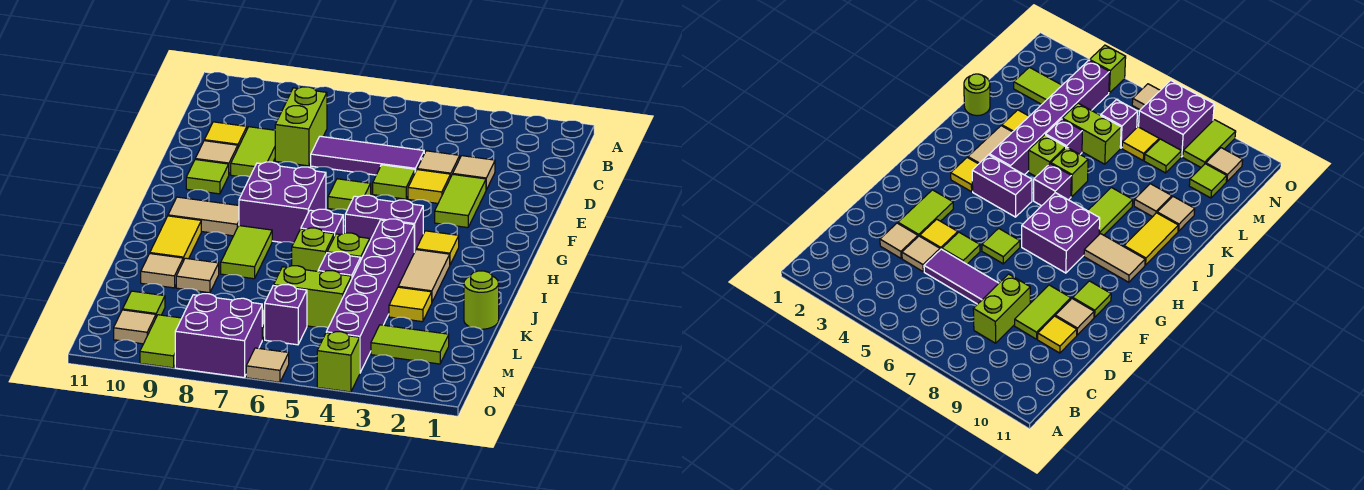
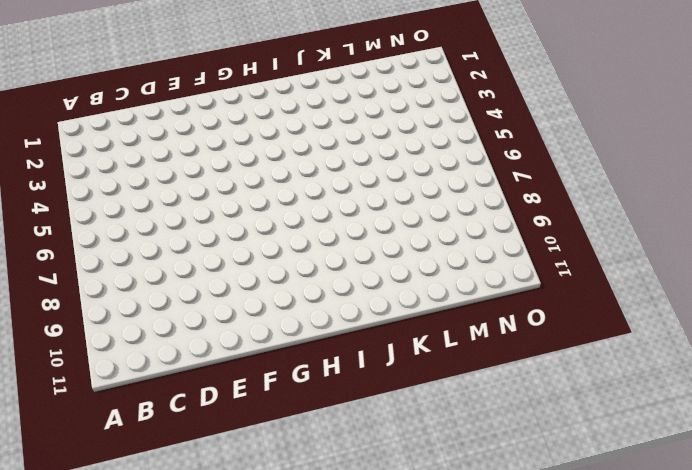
none -> lime 1x2 brick [275,87,327,166]
none -> tan 1x1 tile [453,156,495,190]
none -> tan 1x1 tile [417,151,460,176]
none -> purple 1x3 tile [311,136,424,175]

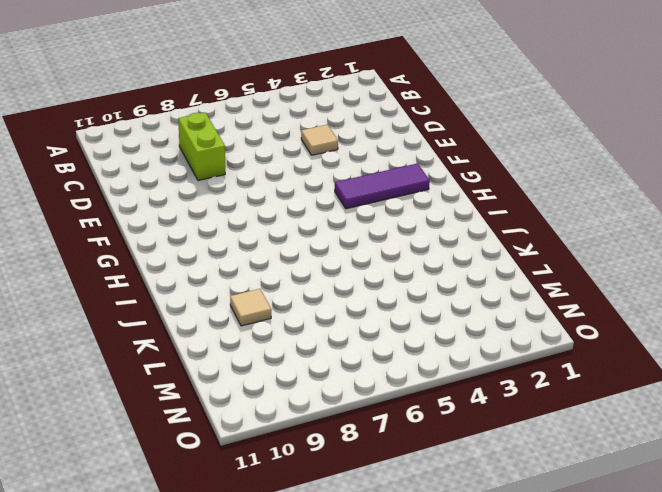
purple 1x3 tile [335,163,430,209] -> purple 1x3 tile moved to [311,136,424,175]
none -> tan 1x1 tile [453,156,495,190]
none -> lime 1x2 tile [231,127,275,177]
none -> yellow 1x1 tile [204,122,247,147]
none -> lime 1x2 tile [435,174,486,228]

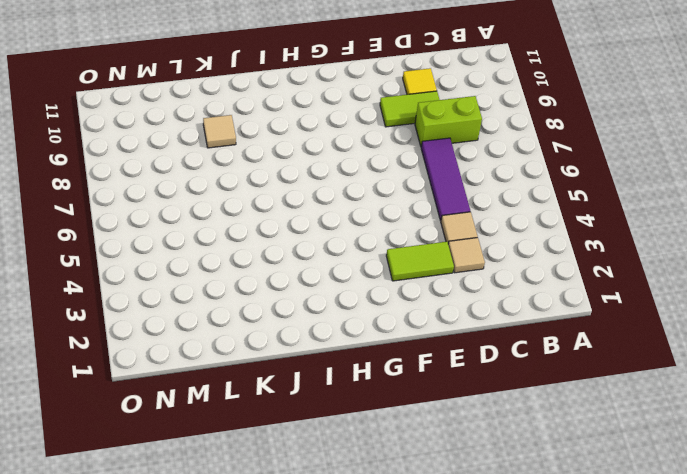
none -> yellow 1x1 tile [408,170,451,203]
none -> lime 1x1 tile [373,165,415,199]
none -> tan 1x1 tile [195,141,238,174]
none -> lime 1x1 tile [328,179,371,210]

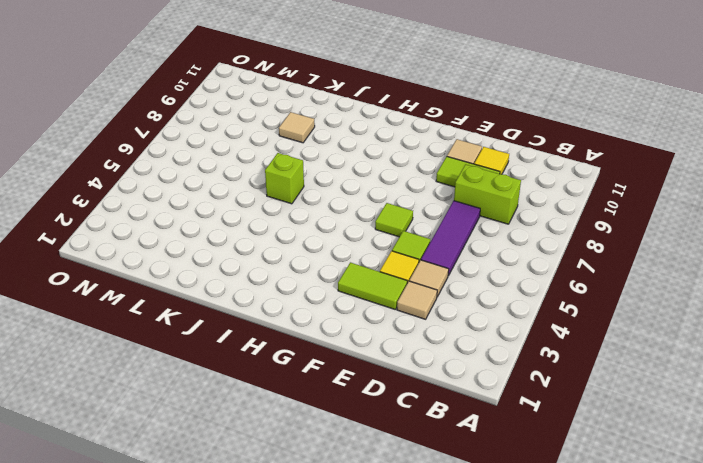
none -> lime 1x1 tile [186,160,229,194]
none -> purple 2x2 brick [239,162,326,243]
none -> yellow 1x1 tile [416,231,459,265]
none -> purple 1x2 brick [345,195,423,252]

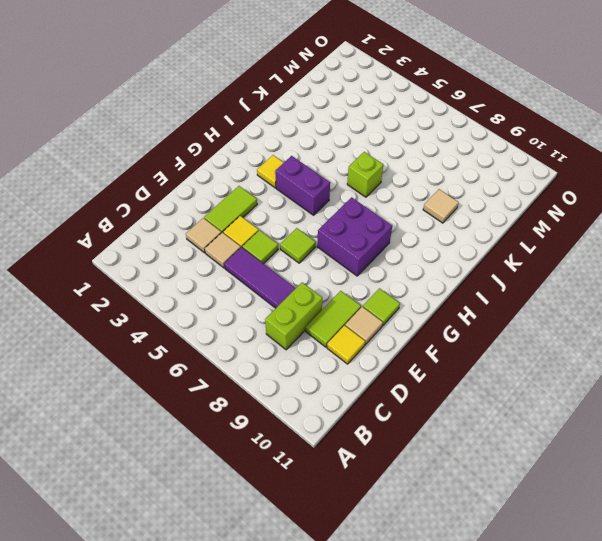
none -> tan 1x2 tile [168,197,239,236]
none -> tan 1x2 tile [398,250,450,302]
none -> purple 1x6 brick [326,219,414,373]
none -> purple 1x1 brick [301,209,343,236]

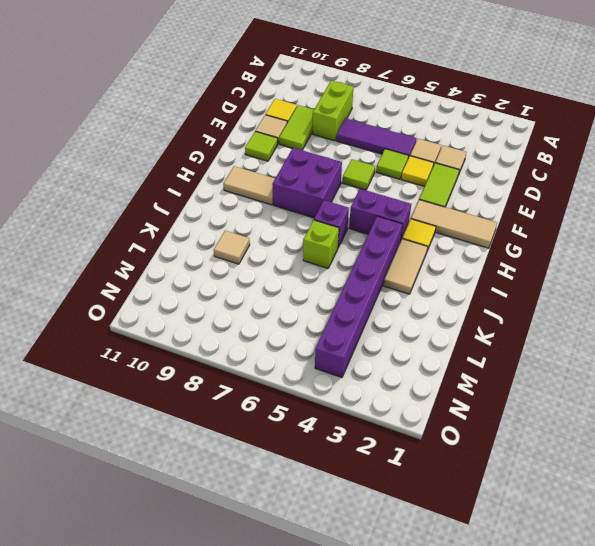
tan 1x3 tile [411,200,497,248] -> none
none -> lime 1x2 tile [221,226,272,279]
none -> yellow 1x2 tile [150,216,201,261]
none -> lime 1x1 brick [327,233,370,259]
none -> lime 1x1 round brick [464,271,499,329]

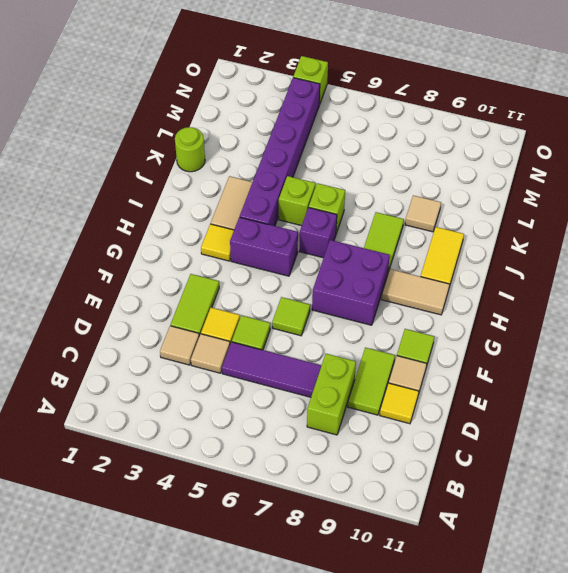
none -> yellow 1x1 tile [389,287,432,322]
none -> purple 1x1 brick [318,252,361,279]
none -> tan 1x1 tile [141,254,183,288]
none -> lime 1x2 brick [274,266,351,328]

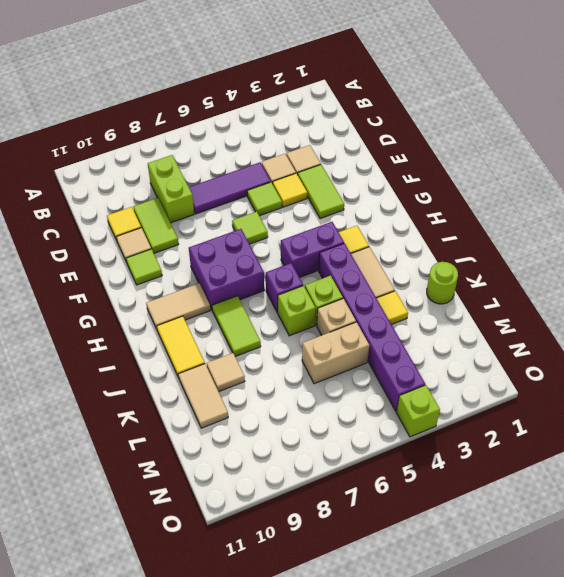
tan 1x1 brick [317,299,356,335] -> purple 1x1 brick [318,252,361,279]
tan 1x2 tile [178,364,228,428] -> tan 1x1 tile [141,254,183,288]
tan 1x2 brick [302,322,369,384] -> lime 1x2 brick [274,266,351,328]
none -> lime 1x2 tile [371,325,449,364]
none -> purple 1x1 brick [265,285,307,345]
none -> yellow 1x1 tile [1122,127,1159,160]
none -> lime 1x1 tile [1144,139,1181,173]

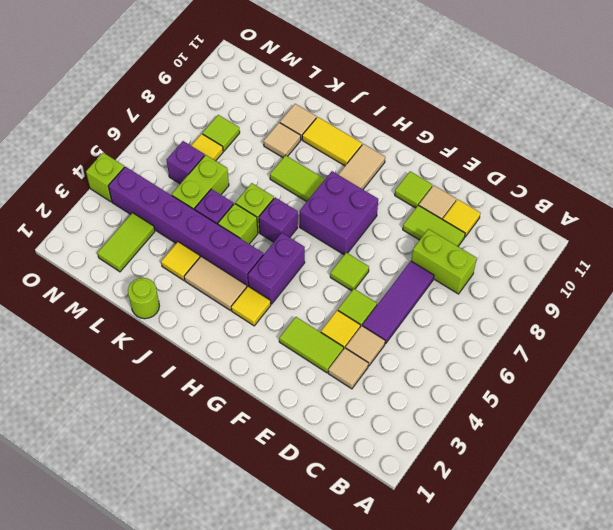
none -> lime 1x1 tile [123,291,165,317]
none -> purple 2x2 brick [175,294,262,378]
none -> lime 1x2 tile [140,315,182,368]
none -> tan 1x1 tile [114,310,156,344]

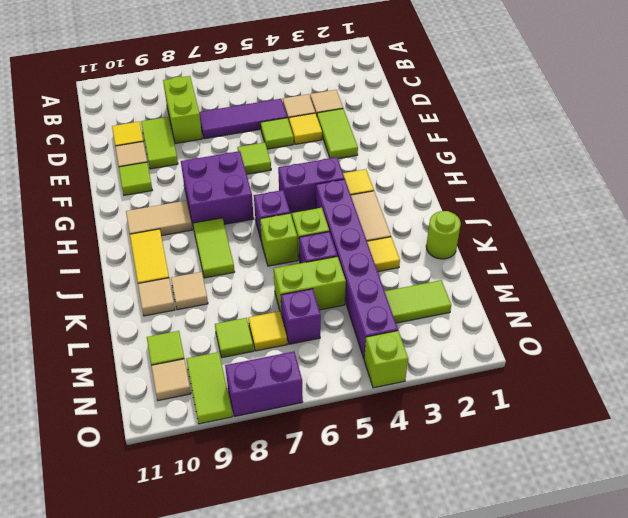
purple 1x2 brick [225,352,303,417] -> purple 2x2 brick [175,294,262,378]
none -> tan 1x1 tile [246,348,289,382]

